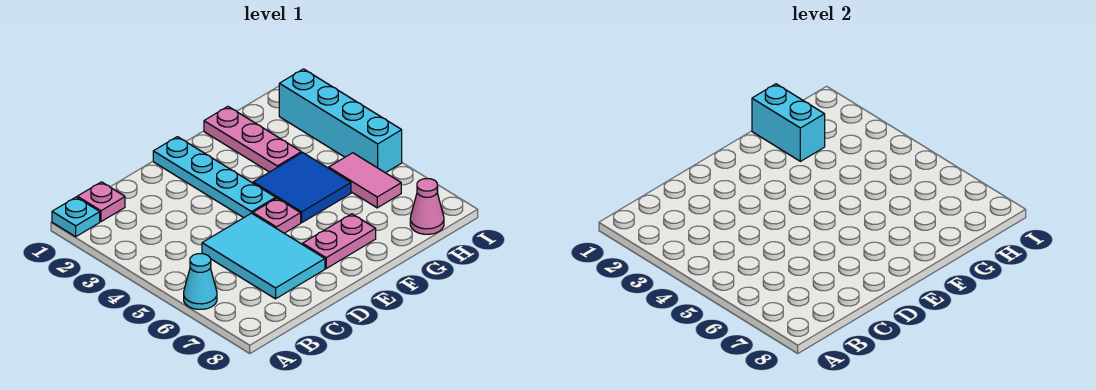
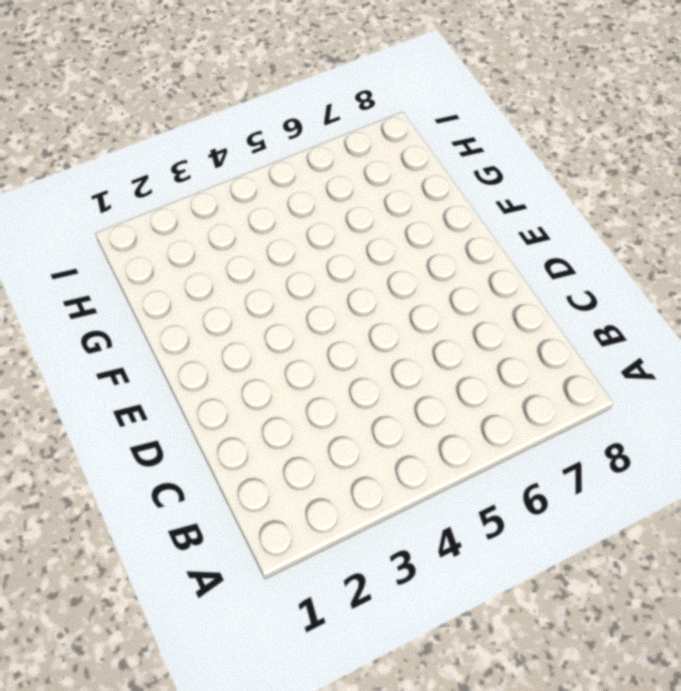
none -> cyan 1x1 plate [52,197,100,237]
none -> cyan 1x1 cone [184,254,217,309]
none -> pink 1x1 plate [77,182,125,222]

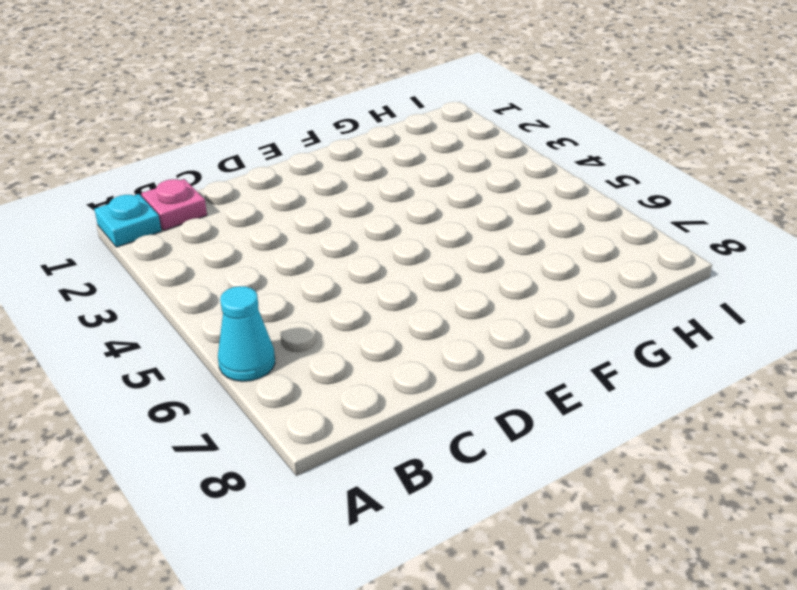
none -> cyan 2x3 tile [202,213,325,299]
none -> cyan 1x4 plate [153,137,276,218]
none -> pink 1x1 plate [253,198,301,233]

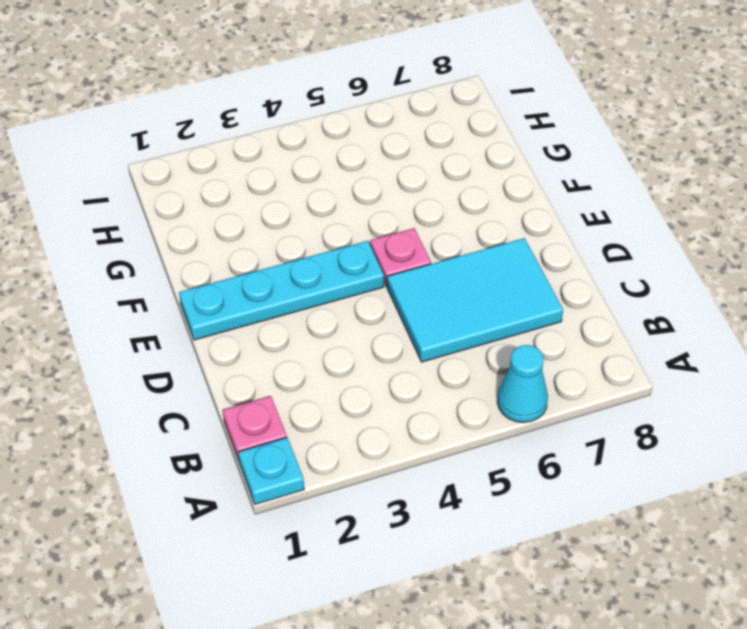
none -> pink 1x2 plate [302,214,376,268]
none -> blue 2x2 tile [253,153,351,223]
none -> pink 1x3 plate [204,107,301,172]

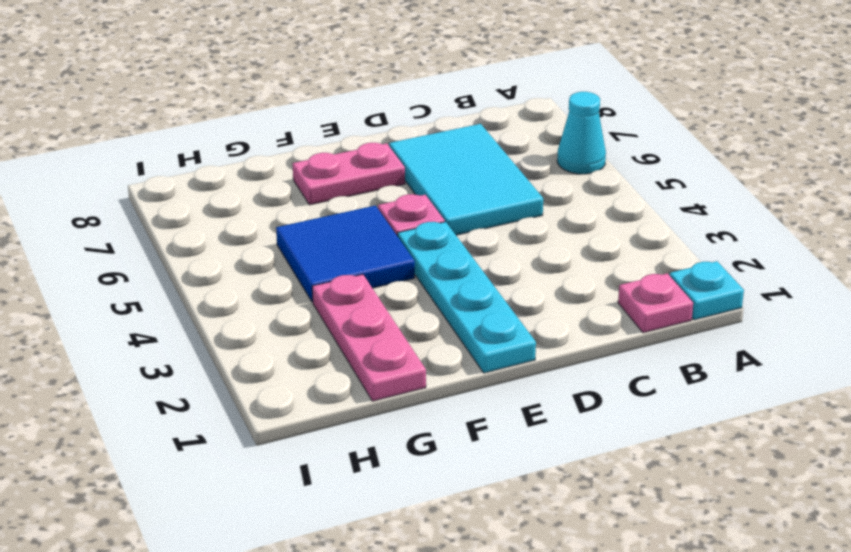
none -> pink 1x2 tile [329,153,401,208]
none -> pink 1x1 cone [410,179,444,234]
none -> cyan 1x4 brick [279,69,402,173]

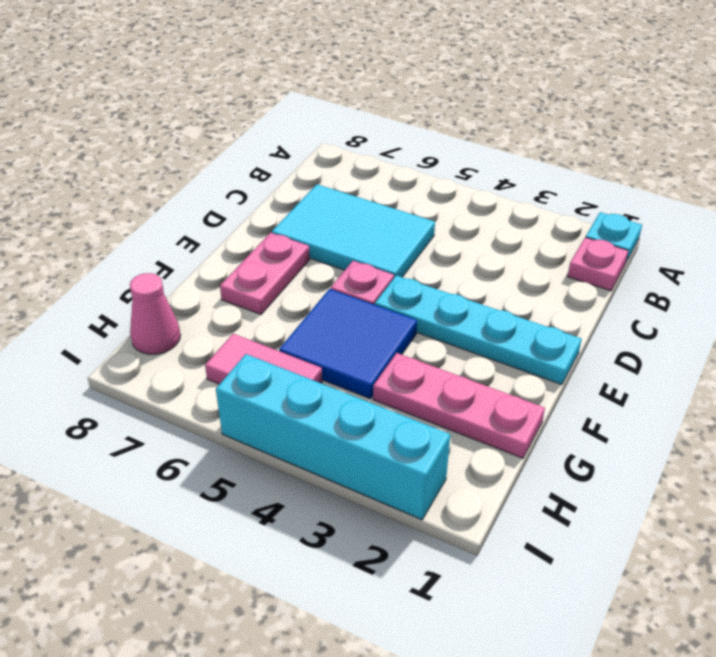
none -> cyan 1x1 cone [184,254,217,309]
none -> cyan 1x2 brick [752,84,825,161]

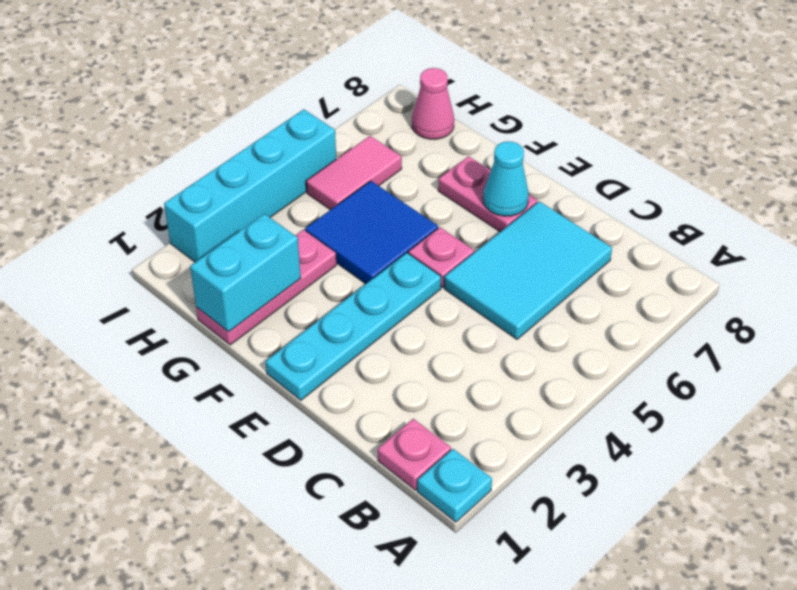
cyan 1x1 cone [483,141,529,216] -> cyan 1x1 cone moved to [184,254,217,309]

